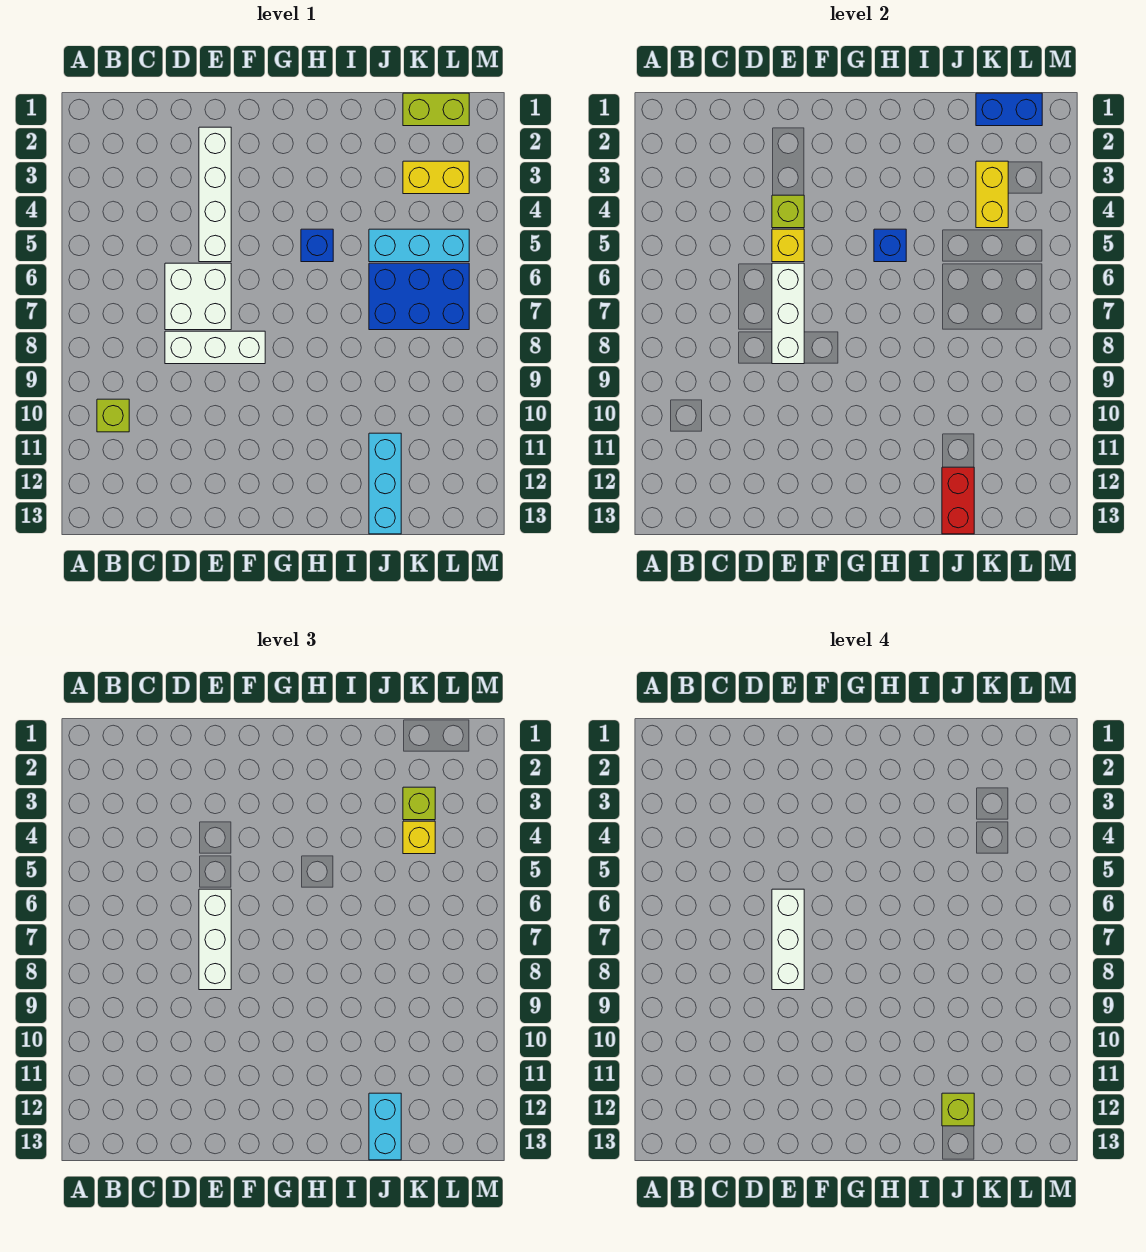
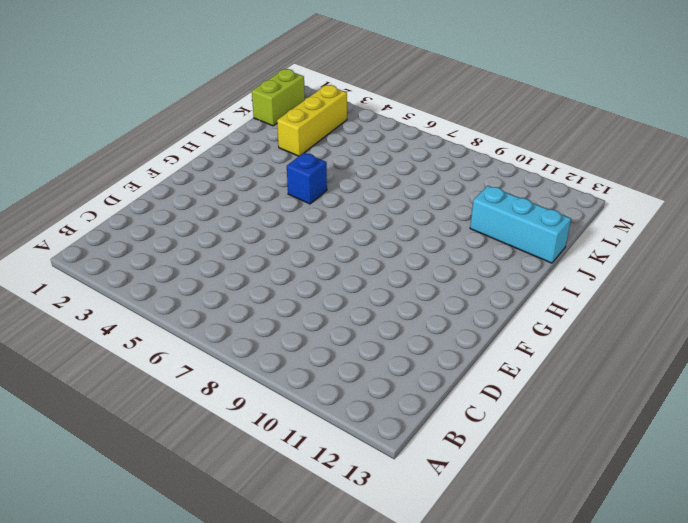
yellow 1x3 brick [277,85,347,156] -> yellow 1x2 brick [403,161,469,194]
none -> lime 1x1 brick [97,399,129,432]
none -> white 2x2 brick [165,263,231,330]
none -> white 1x3 brick [165,331,265,364]

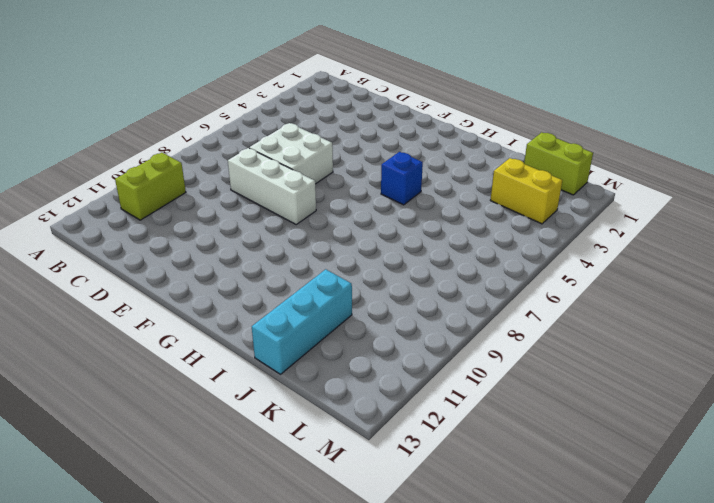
lime 1x2 brick [115,153,186,220] -> lime 1x1 brick [97,399,129,432]
none -> white 1x4 brick [199,127,231,262]
none -> cyan 1x3 brick [369,229,469,262]
none -> blue 2x3 brick [369,263,469,330]

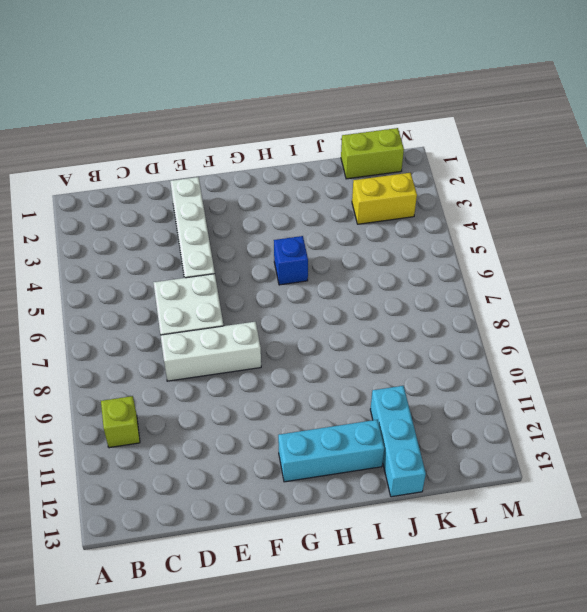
cyan 1x3 brick [278,420,384,482] -> cyan 1x3 brick moved to [369,229,469,262]
none -> blue 2x3 brick [369,263,469,330]
none -> lime 1x1 brick [772,195,804,228]
none -> yellow 1x1 brick [772,229,804,262]

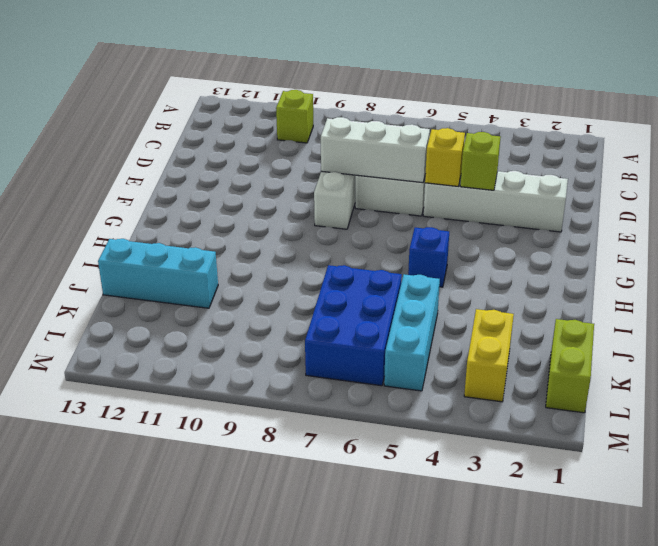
none -> blue 1x1 brick [874,229,906,262]
none -> red 1x2 brick [942,467,974,534]
none -> blue 1x2 brick [976,93,1042,126]

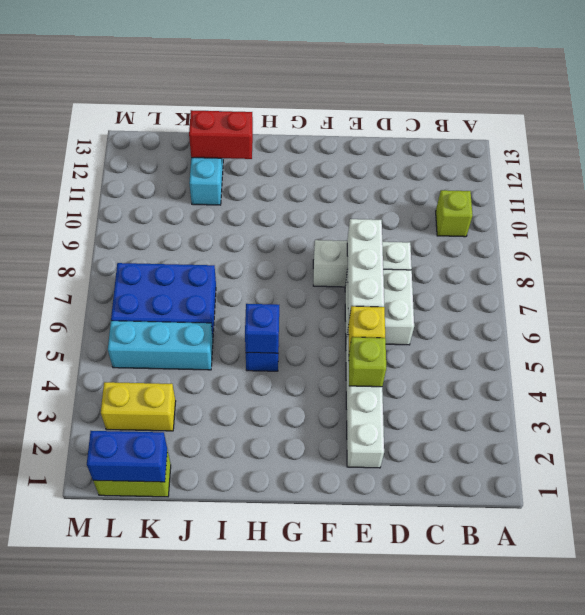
red 1x2 brick [189,110,253,159] -> red 1x2 brick turned to [942,467,974,534]
none -> yellow 1x2 brick [976,161,1008,228]
none -> white 1x3 brick [199,889,231,990]
none -> cyan 1x2 brick [369,1093,401,1160]

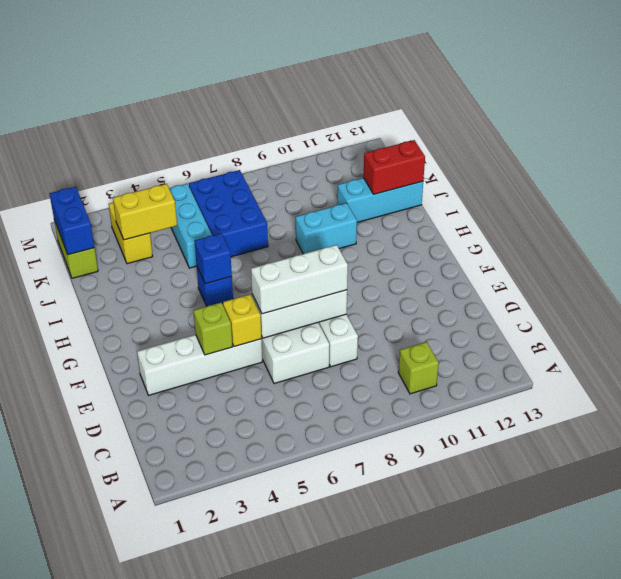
cyan 1x2 brick [296,203,357,254] -> cyan 1x2 brick moved to [369,1093,401,1160]
none -> lime 1x1 brick [403,787,435,820]
none -> yellow 1x1 brick [403,821,435,854]
none -> white 1x3 brick [772,889,804,990]

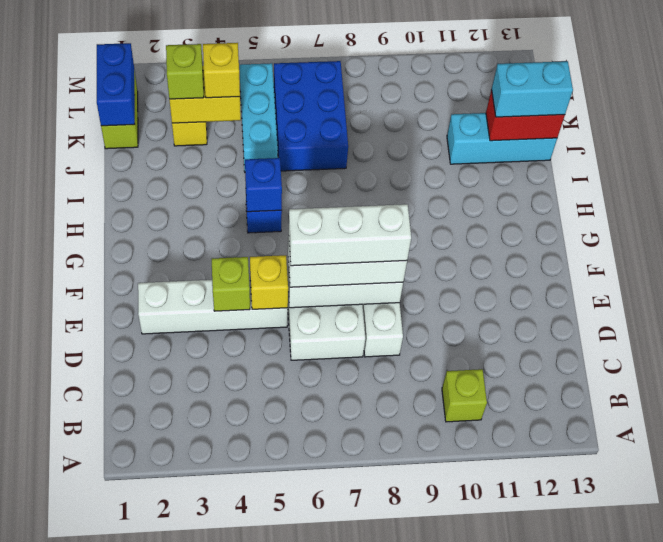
none -> lime 1x1 brick [942,1093,974,1126]

